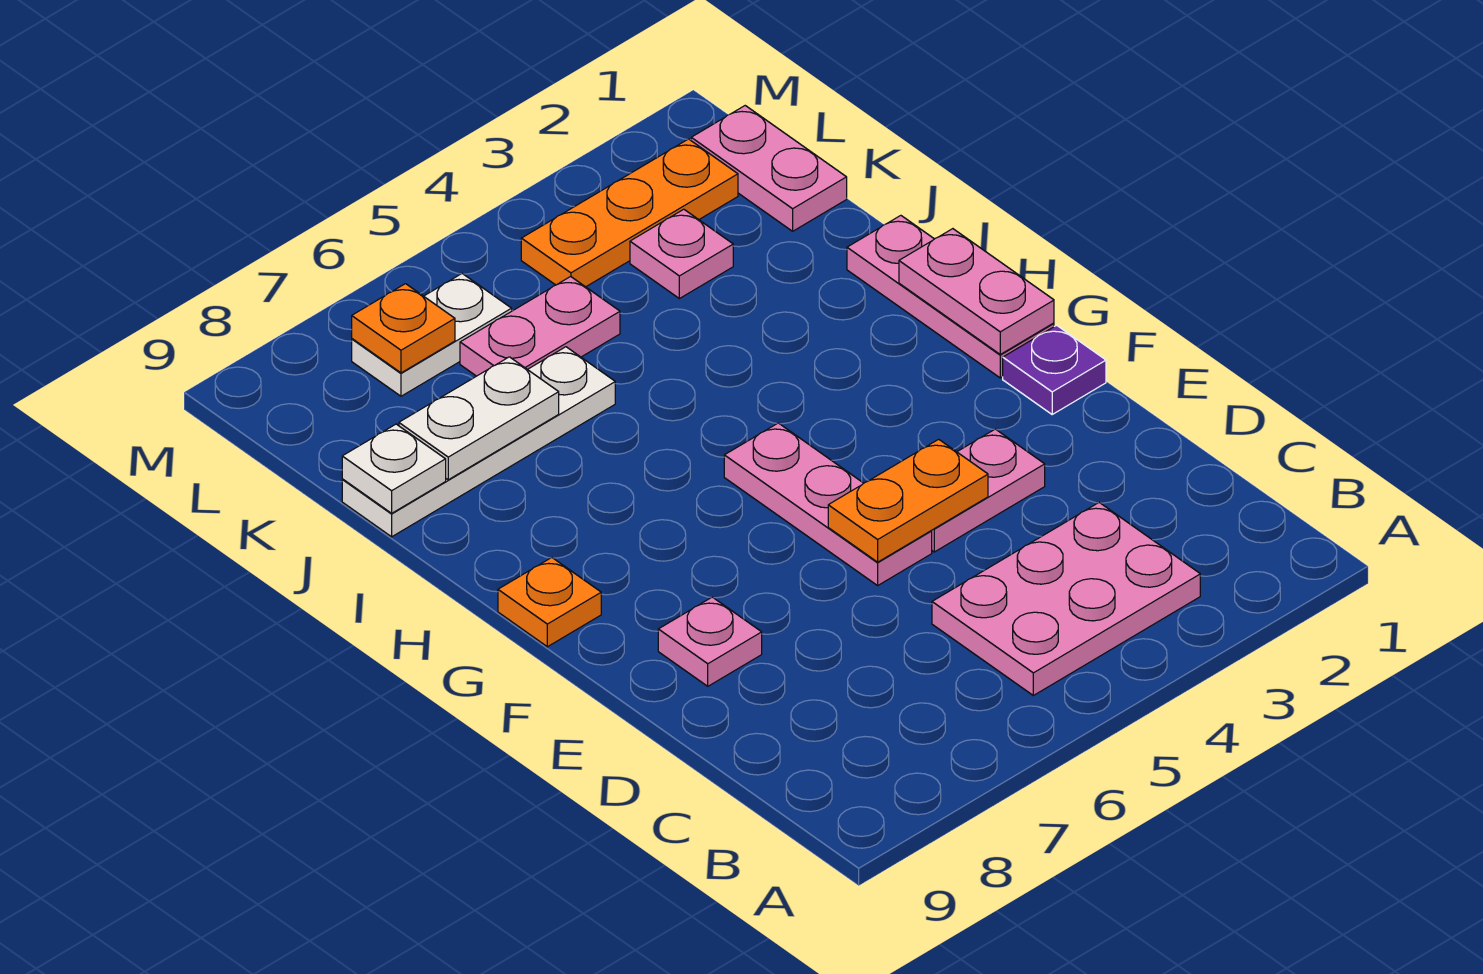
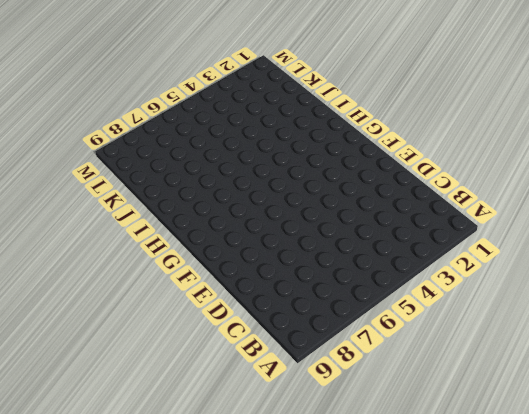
none -> pink 2x3 plate [932,503,1200,695]
none -> pink 1x2 plate [931,429,1045,552]
none -> pink 1x3 plate [724,423,932,585]

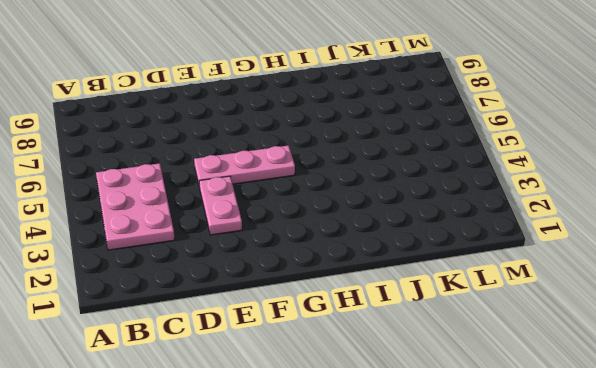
none -> pink 1x1 plate [658,597,762,686]
none -> purple 1x1 plate [1003,325,1106,414]
none -> pink 1x3 plate [847,216,1054,378]

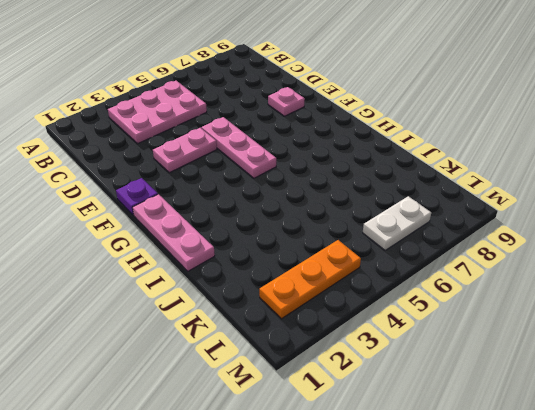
none -> orange 1x1 plate [498,558,601,647]
none -> white 1x4 plate [342,347,615,537]
none -> pink 1x2 plate [691,106,847,231]

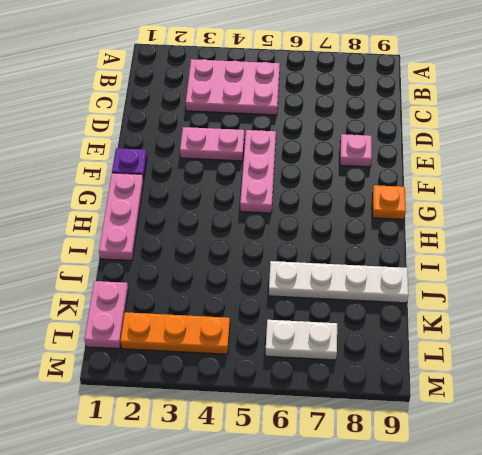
none -> pink 1x1 plate [630,209,733,299]
none -> pink 1x2 plate [460,277,620,376]
none -> orange 1x2 plate [828,439,988,562]

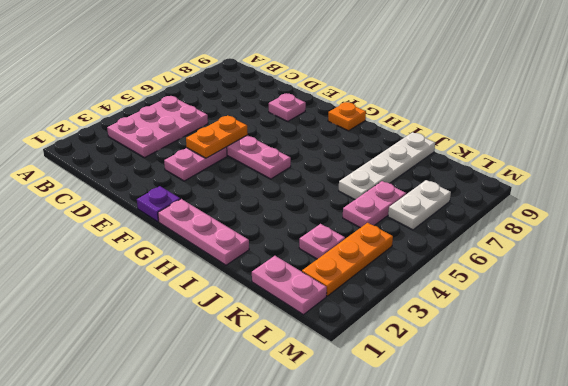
none -> pink 1x2 plate [899,229,1054,354]
none -> white 1x2 plate [399,357,559,480]
none -> white 1x1 plate [342,424,446,513]

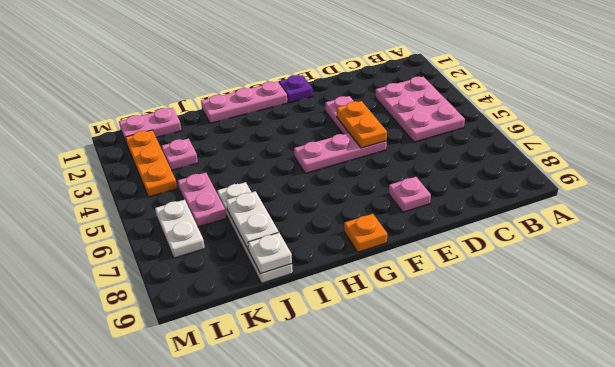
none -> pink 1x2 plate [899,229,1054,354]
none -> orange 1x1 plate [352,284,455,373]

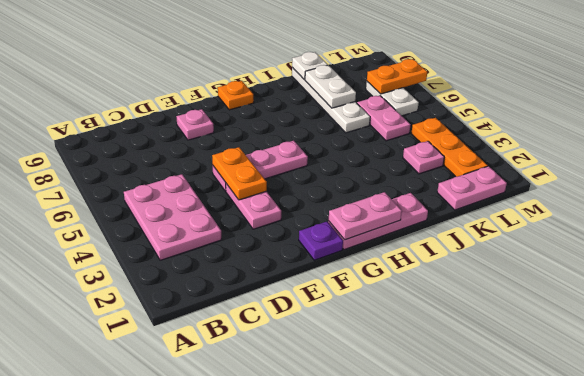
orange 1x2 plate [367,59,427,94] -> orange 1x1 plate [352,284,455,373]

